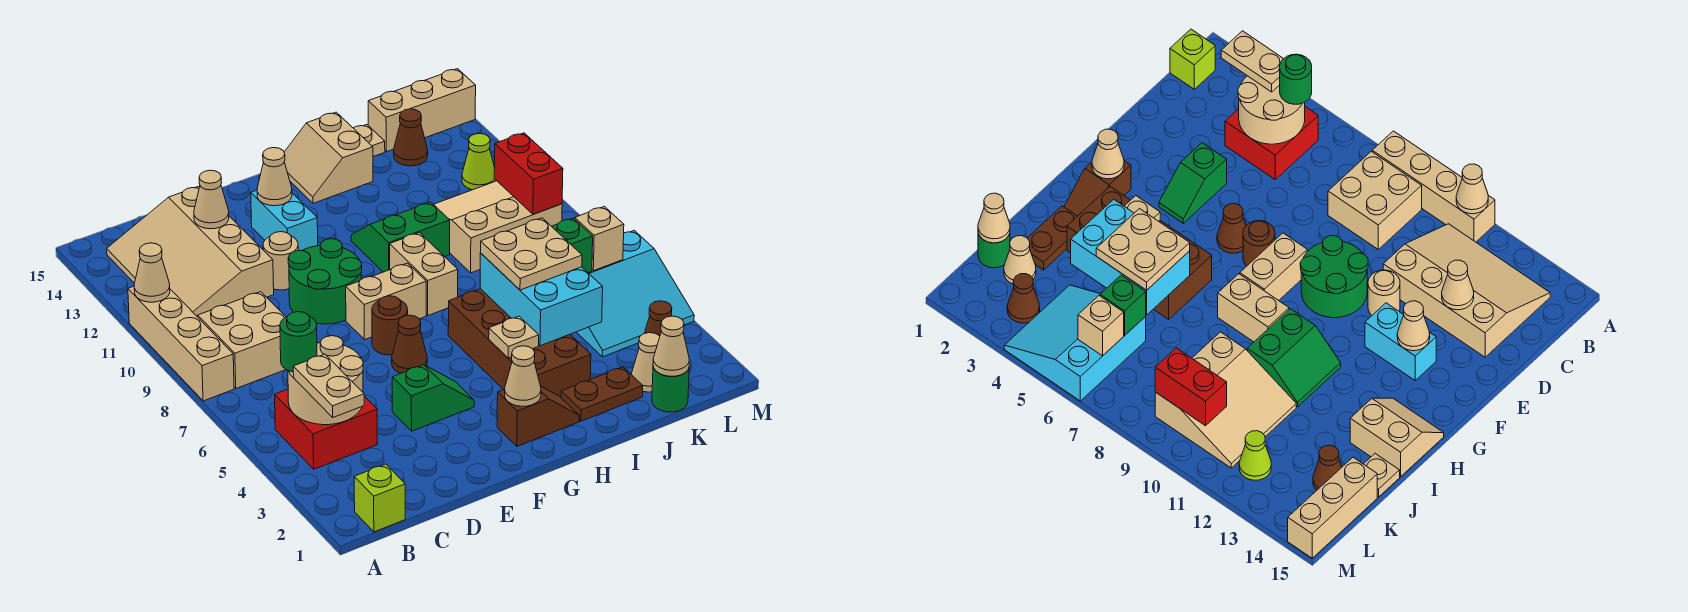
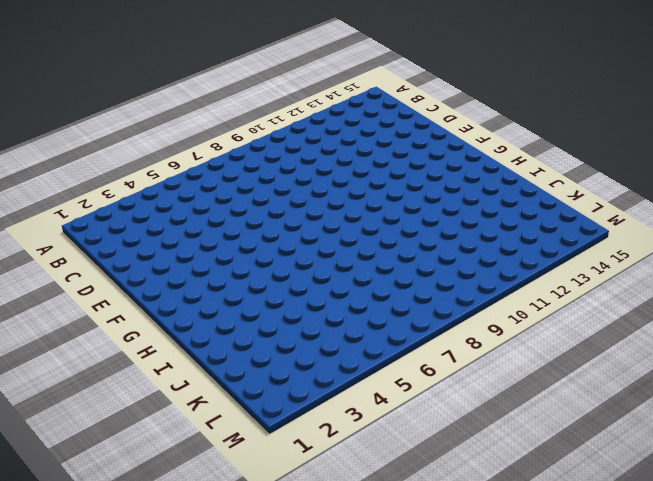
none -> tan 1x4 brick [128,286,234,401]
none -> lime 1x1 brick [354,464,405,532]
none -> red 2x2 brick [275,389,378,469]
none -> tan 2x2 brick [198,292,286,388]

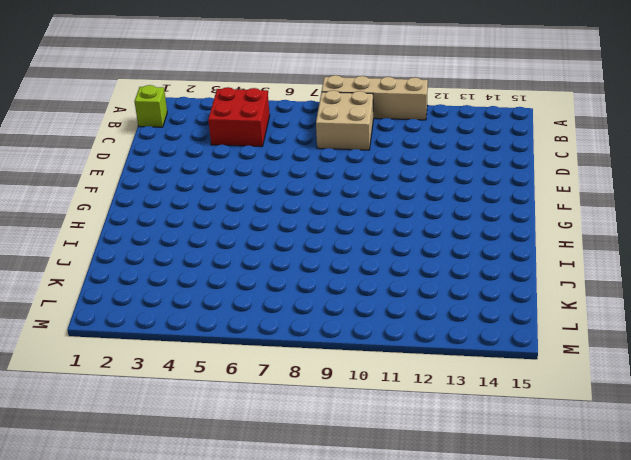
none -> tan 3x4 slope [107,186,274,317]
none -> green 1x2 slope [392,365,474,431]
none -> green 2x2 round brick [288,239,362,324]
none -> tan 1x1 round brick [263,232,298,290]

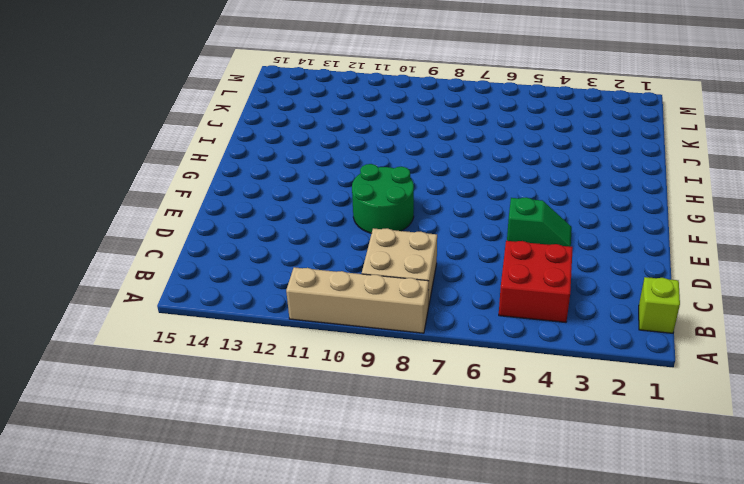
green 1x2 slope [507,197,572,247] -> green 1x2 slope turned to [392,365,474,431]
none -> tan 3x4 slope [107,186,274,317]
none -> tan 1x1 round brick [263,232,298,290]
none -> brown 1x1 cone [392,315,427,373]
none -> brown 1x1 round brick [372,296,408,355]

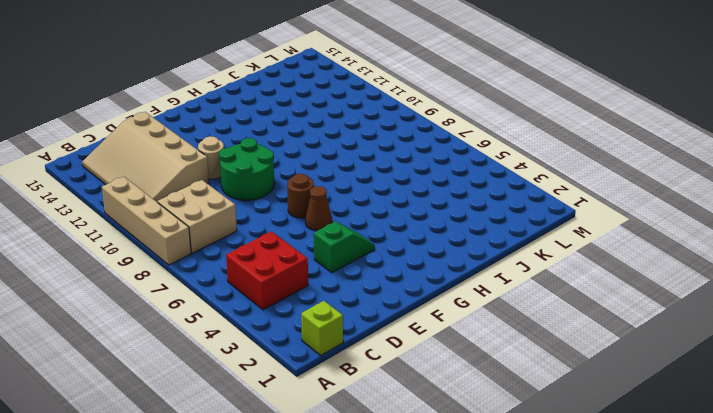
none -> tan 1x2 brick [346,263,426,340]
none -> cyan 1x2 brick [251,190,318,251]
none -> brown 1x2 slope [497,386,579,446]
none -> brown 2x4 brick [448,289,591,397]

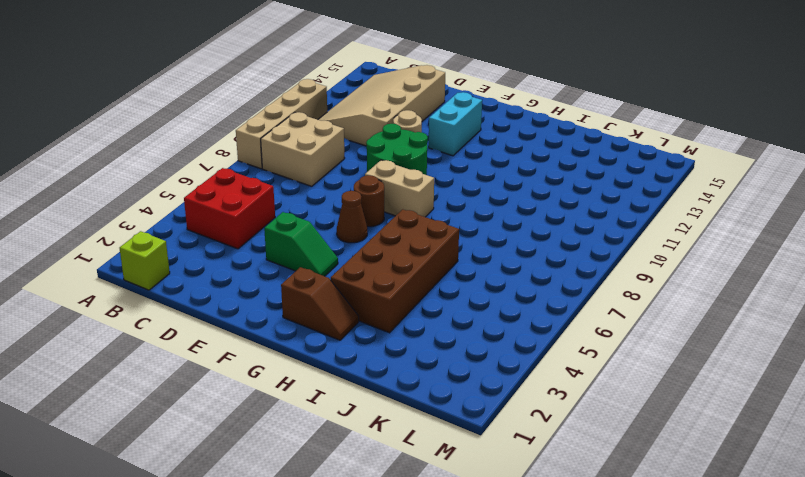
none -> tan 1x2 brick [390,233,458,315]
none -> green 2x2 slope [351,202,450,272]
none -> tan 2x2 slope [284,112,373,203]
none -> brown 1x2 plate [561,367,643,421]

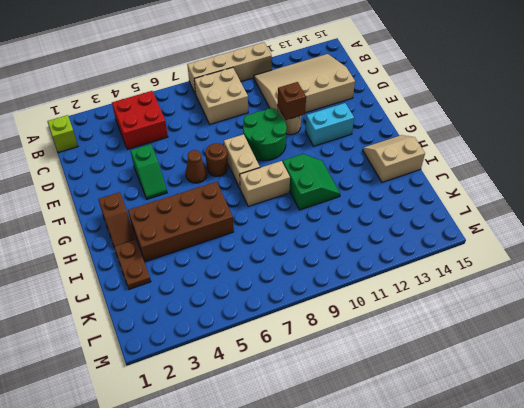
brown 1x1 brick [278,82,306,120] -> none
none -> tan 3x3 slope [433,181,562,273]
none -> tan 1x1 plate [354,125,385,157]
none -> green 1x1 round brick [652,367,689,412]
none -> tan 1x1 cone [631,333,660,392]

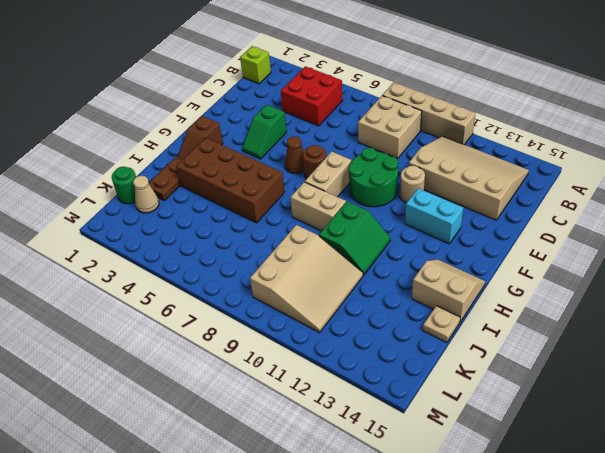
none -> cyan 3x3 slope [577,231,694,357]
none -> brown 1x1 cone [394,109,428,166]
none -> tan 1x3 brick [368,69,476,152]
none -> brown 1x1 cone [645,301,672,336]

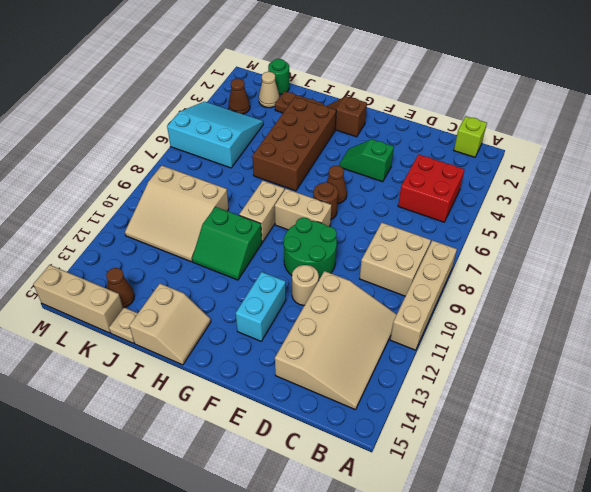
none -> lime 1x1 cone [462,134,496,190]
none -> tan 1x1 cone [134,243,170,302]
none -> tan 2x2 round brick [288,336,363,425]
none -> tan 1x1 cone [194,170,229,229]

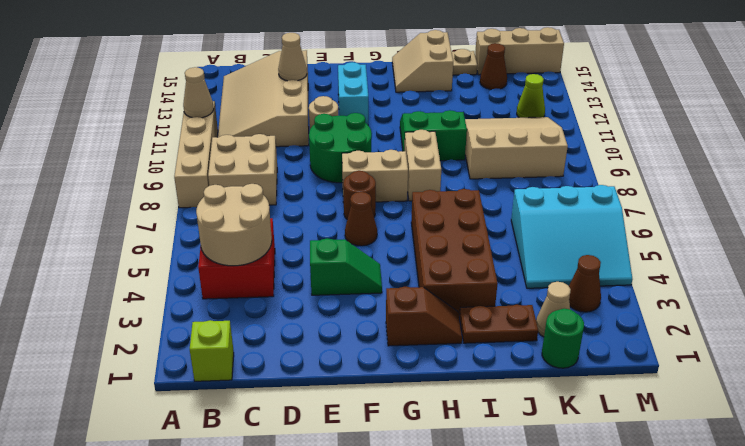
none -> tan 1x1 cone [257,148,292,206]
none -> tan 1x1 cone [505,346,541,406]
none -> tan 1x1 plate [489,316,539,358]
none -> cyan 2x3 brick [480,253,603,346]

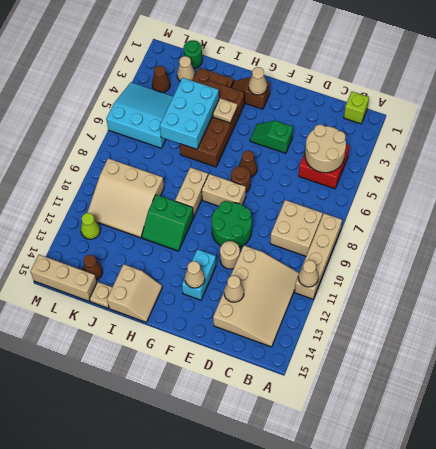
none -> tan 1x1 cone [653,316,689,376]
none -> green 1x1 brick [552,218,593,273]
none -> tan 1x1 brick [575,206,624,271]
none -> red 1x2 brick [494,133,563,214]

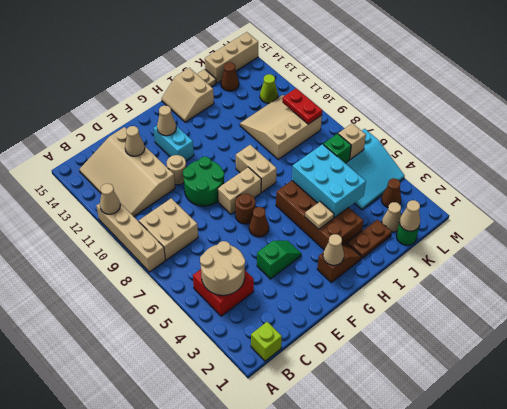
red 1x2 plate [282,88,322,124] -> red 1x2 brick [494,133,563,214]
none -> green 2x2 slope [351,202,450,272]
none -> tan 1x2 plate [293,354,364,417]
none -> green 1x1 round brick [280,312,317,372]
none -> tan 2x2 plate [480,218,582,290]

